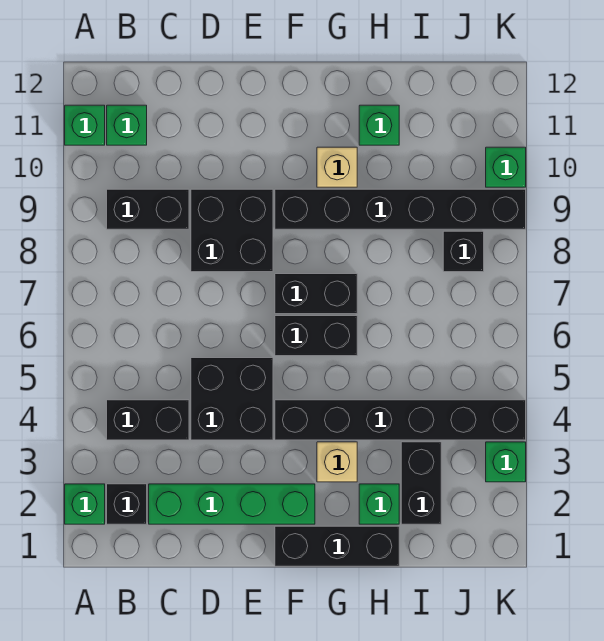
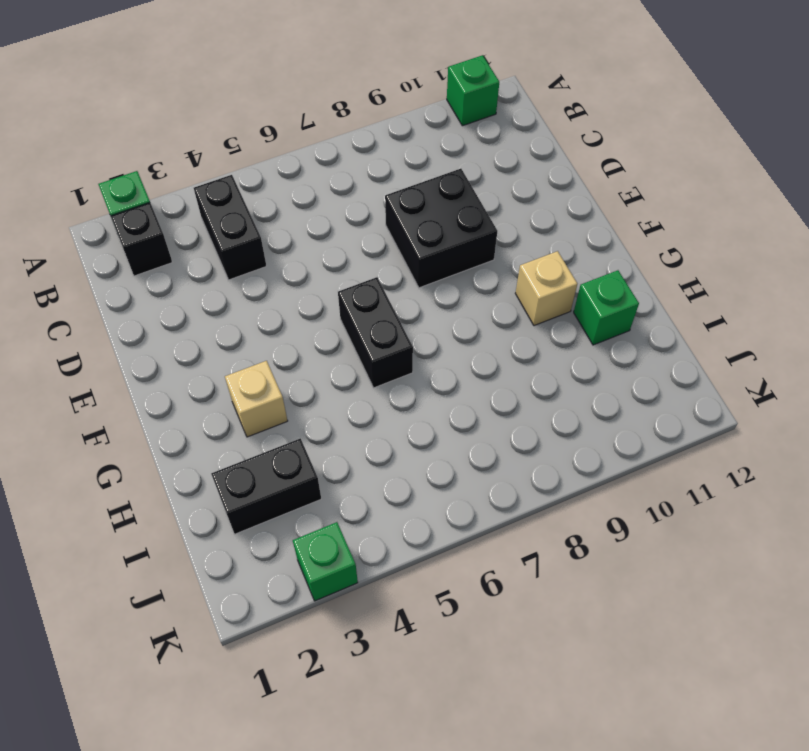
none -> black 1x2 brick [107,189,189,229]
none -> green 1x1 brick [107,105,147,145]
none -> green 1x4 brick [149,484,315,524]

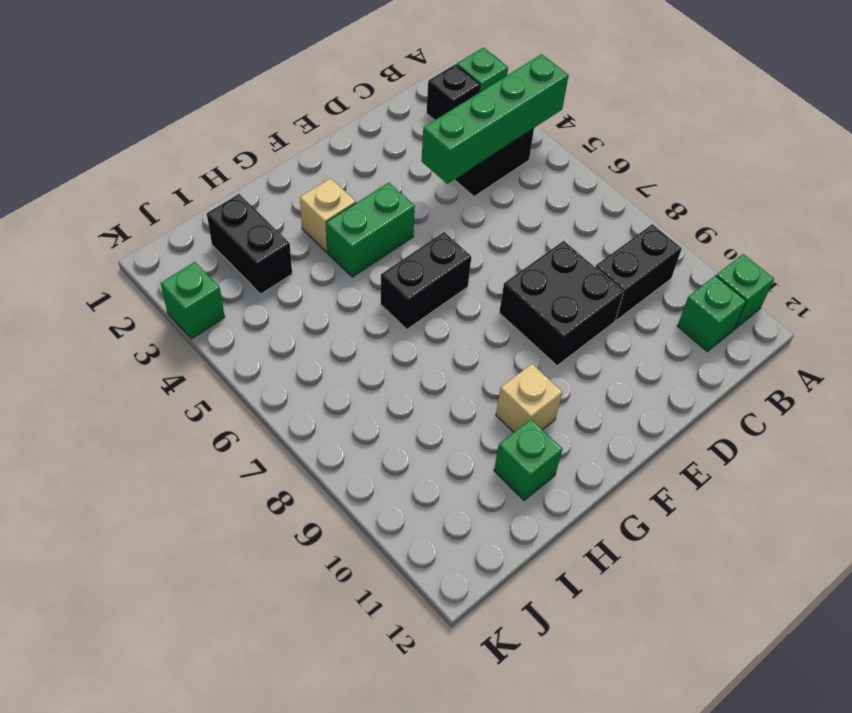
green 1x4 brick [422,54,569,184] -> green 1x4 brick moved to [149,484,315,524]
green 1x2 brick [326,183,415,277] -> black 1x6 brick [275,400,526,440]
none -> black 2x2 brick [191,358,273,440]
none -> black 1x3 brick [275,526,399,566]
none -> black 1x2 brick [275,274,357,314]

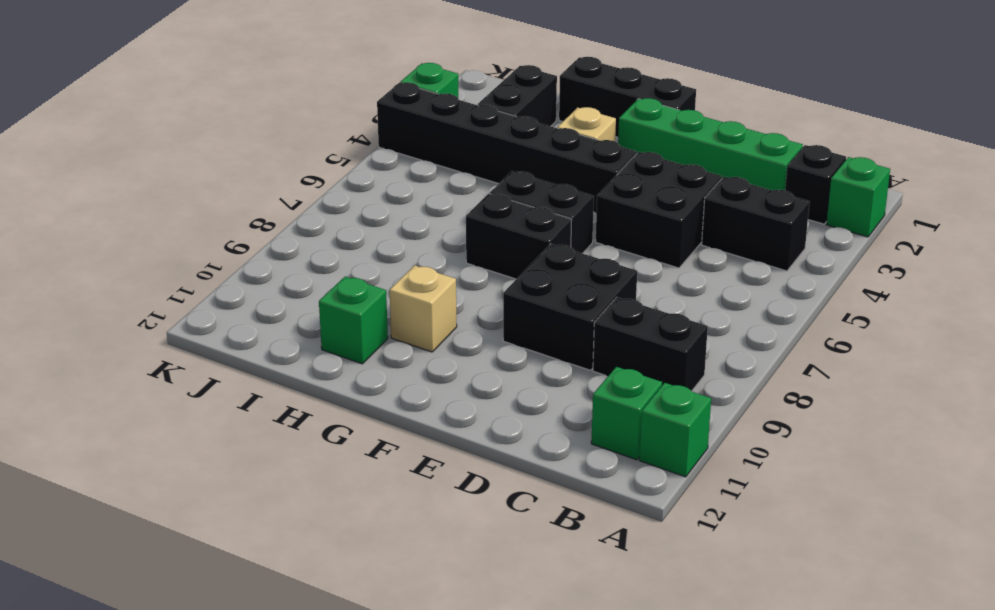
none -> black 1x6 brick [275,189,526,229]
none -> green 1x1 brick [359,484,399,524]
none -> black 1x1 brick [443,231,484,272]

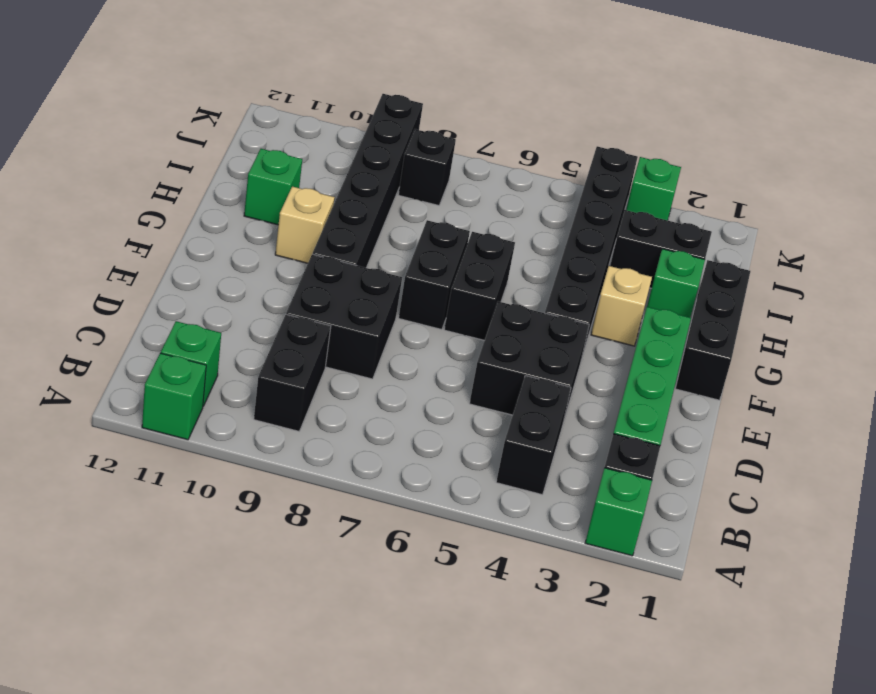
none -> green 1x1 brick [486,147,526,187]

